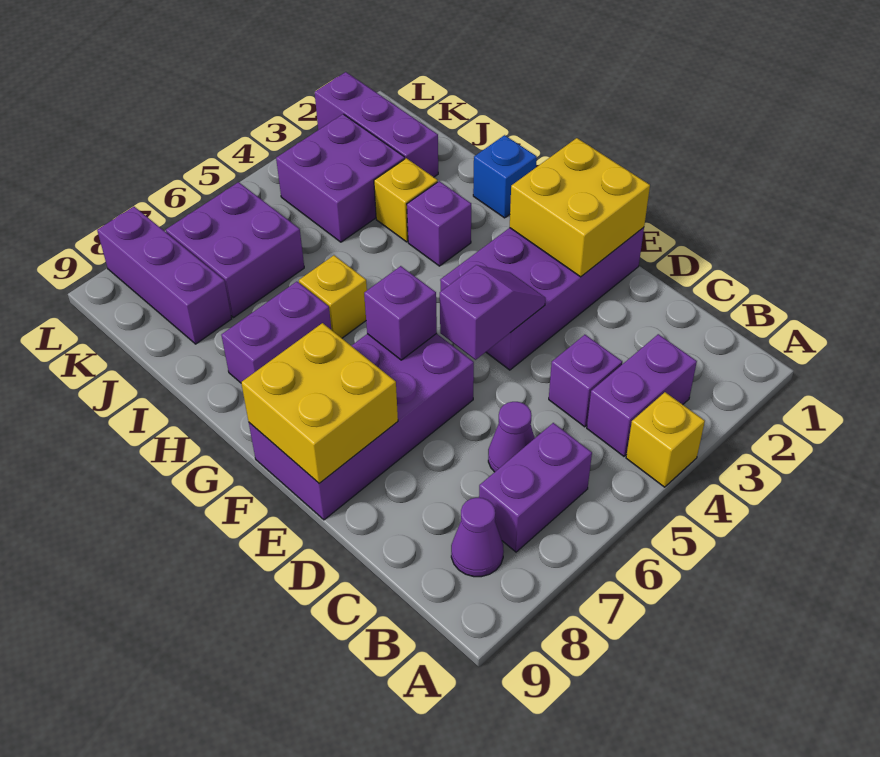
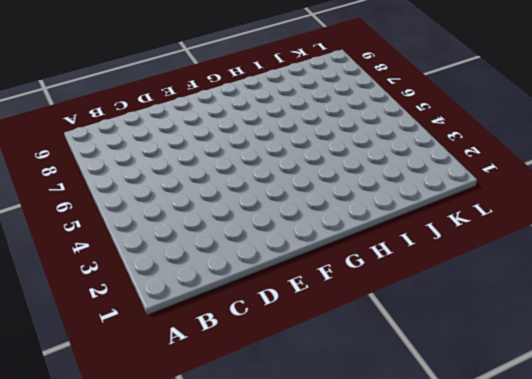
none -> yellow 1x1 brick [626,392,705,487]
none -> purple 1x2 brick [587,334,697,456]
none -> purple 1x2 brick [479,423,592,552]

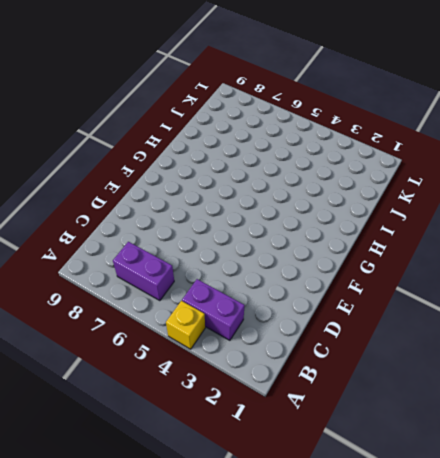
none -> purple 1x1 cone [451,498,504,577]
none -> purple 1x1 brick [549,335,622,427]
none -> purple 1x1 cone [488,402,535,472]

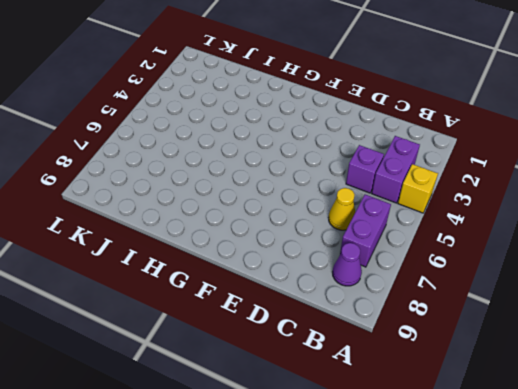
yellow 1x1 cone [329,188,355,230] -> purple 1x1 cone [488,402,535,472]
none -> purple 2x4 brick [440,227,644,370]
none -> purple 2x4 brick [249,333,474,520]
none -> blue 1x1 brick [473,135,537,218]

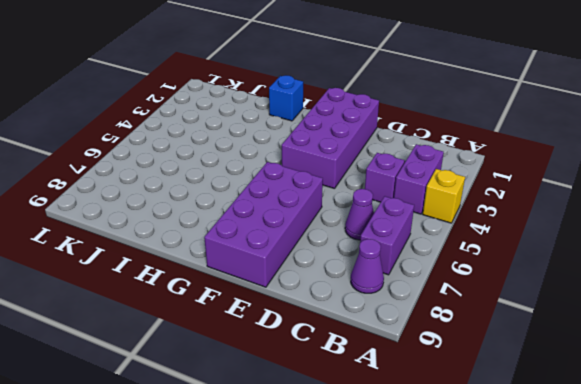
none -> purple 1x1 brick [407,181,471,266]
none -> yellow 1x1 brick [299,255,367,338]
none -> purple 1x2 brick [221,282,331,383]

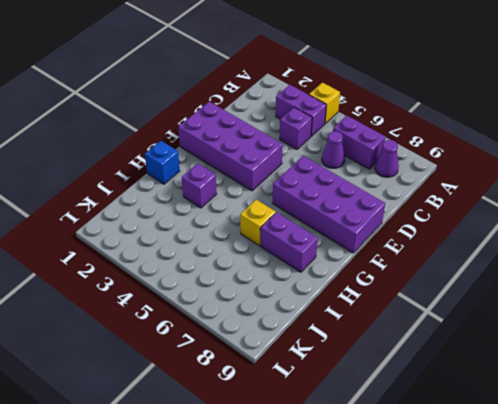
none -> yellow 1x1 brick [374,158,438,242]
none -> purple 1x3 brick [315,72,438,177]
none -> purple 2x2 brick [276,114,405,242]

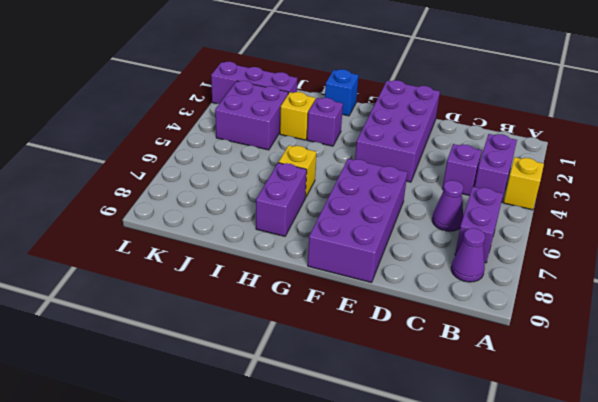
none -> purple 2x2 brick [166,182,304,318]
none -> purple 1x3 brick [97,207,232,344]
none -> yellow 2x2 brick [510,138,650,277]

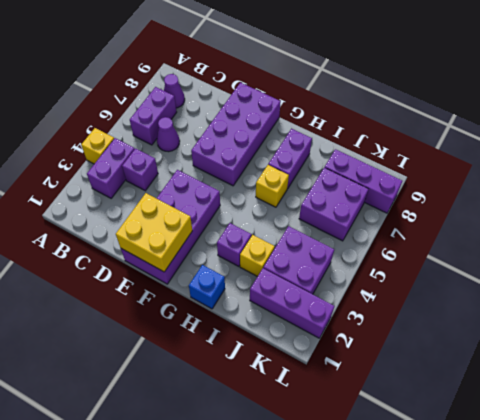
none -> purple 1x2 slope [440,265,545,360]
none -> yellow 2x2 brick [241,323,398,483]
none -> purple 1x1 brick [364,266,437,360]

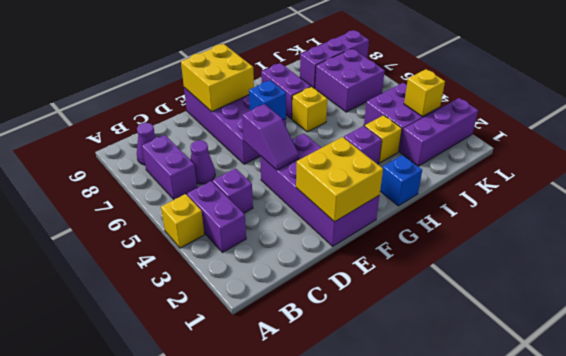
blue 1x1 brick [249,80,286,120] -> purple 1x1 brick [364,266,437,360]
yellow 1x1 brick [404,69,445,117] -> none

